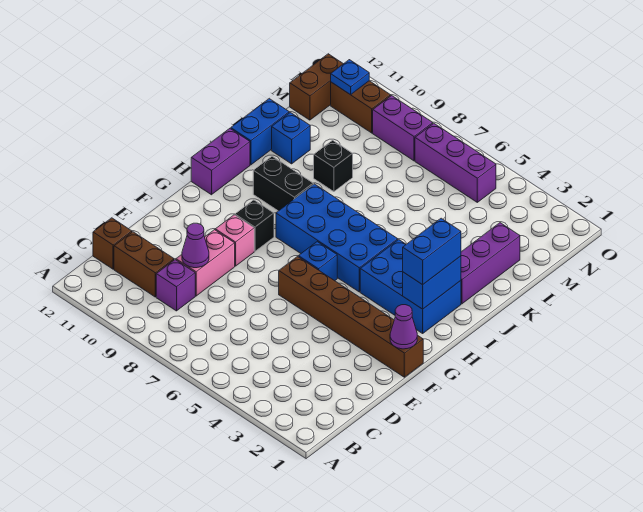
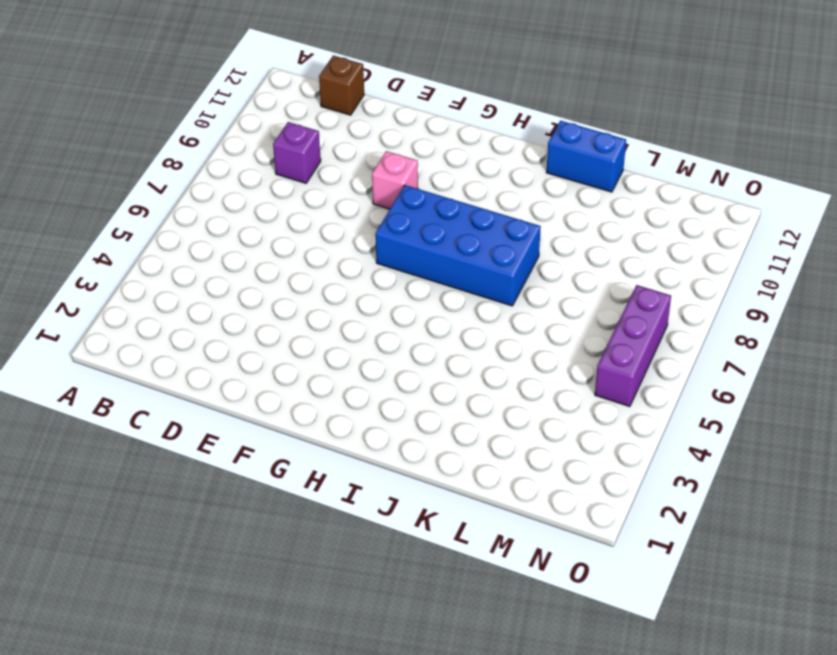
blue 2x4 brick [375,185,541,306] -> blue 2x4 brick turned to [276,184,398,292]
none -> brown 1x2 brick [114,232,174,297]
none -> pink 1x2 brick [176,230,235,296]
none -> brown 1x6 brick [279,257,423,377]

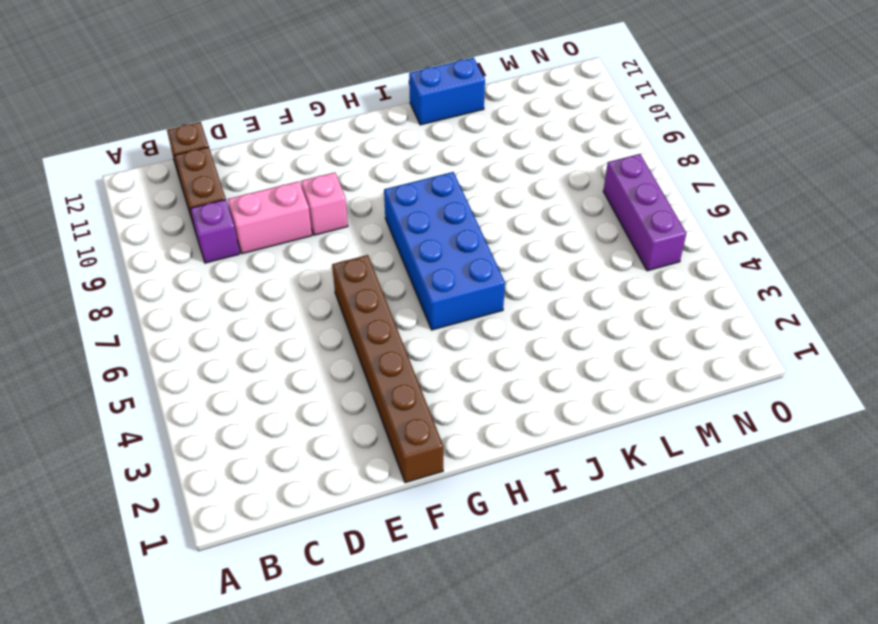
none -> blue 1x1 brick [298,242,337,281]
none -> black 1x1 brick [235,200,274,251]
none -> blue 2x3 brick [360,240,461,333]

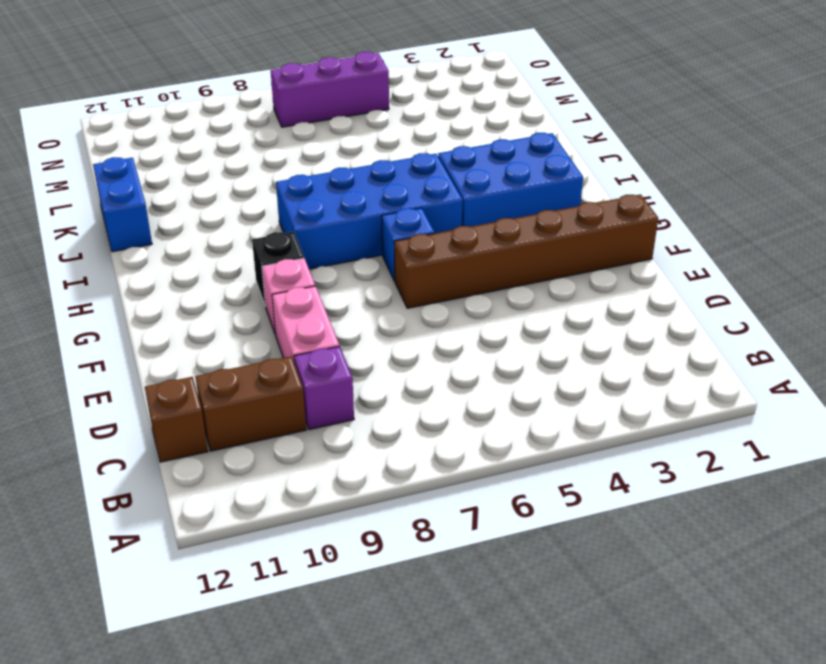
none -> purple 1x2 brick [191,129,250,195]
none -> black 1x2 brick [253,156,313,211]
none -> purple 1x3 brick [461,223,520,304]

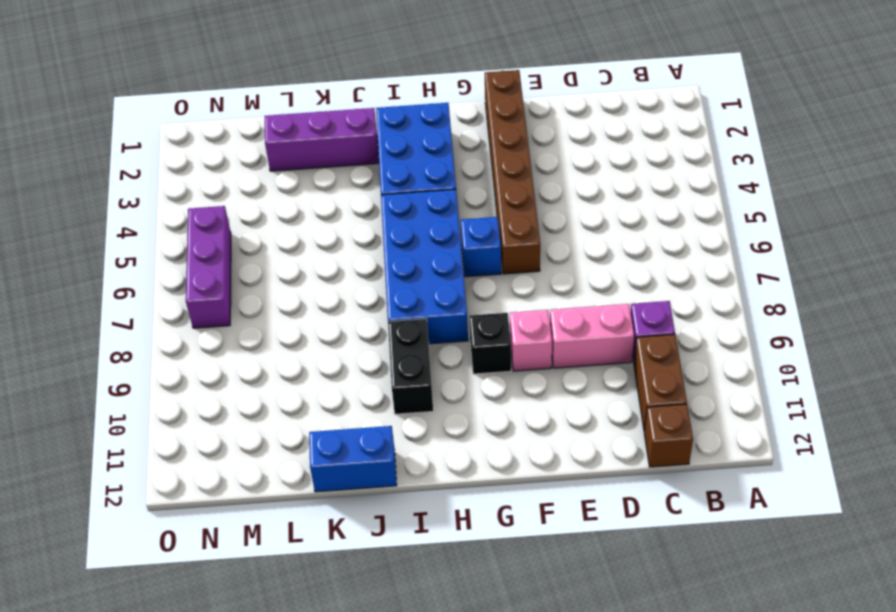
none -> purple 1x2 brick [191,129,250,195]
none -> black 1x1 brick [314,140,353,192]
none -> blue 1x1 brick [272,112,310,164]

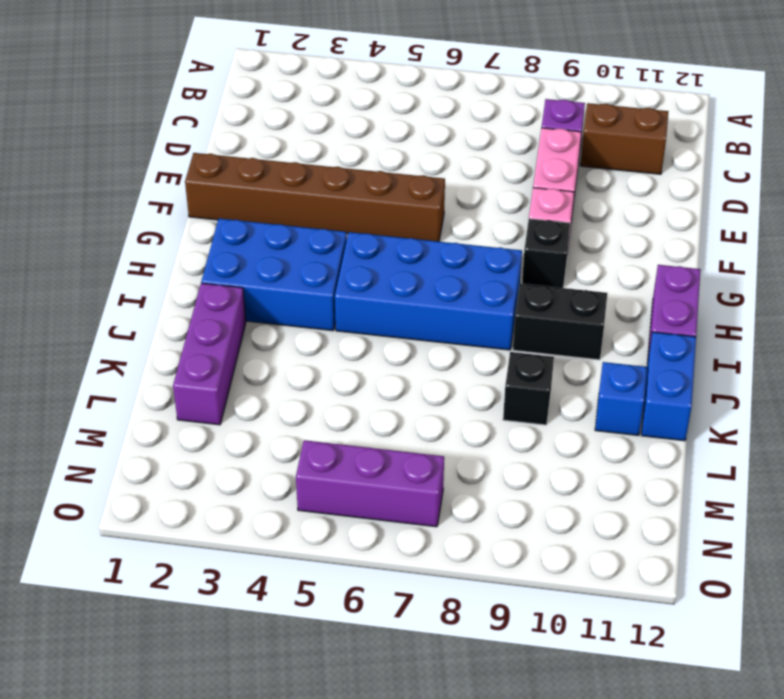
none -> brown 1x1 brick [93,218,132,269]
none -> blue 1x1 brick [298,242,337,281]
none -> brown 1x2 brick [290,54,343,120]

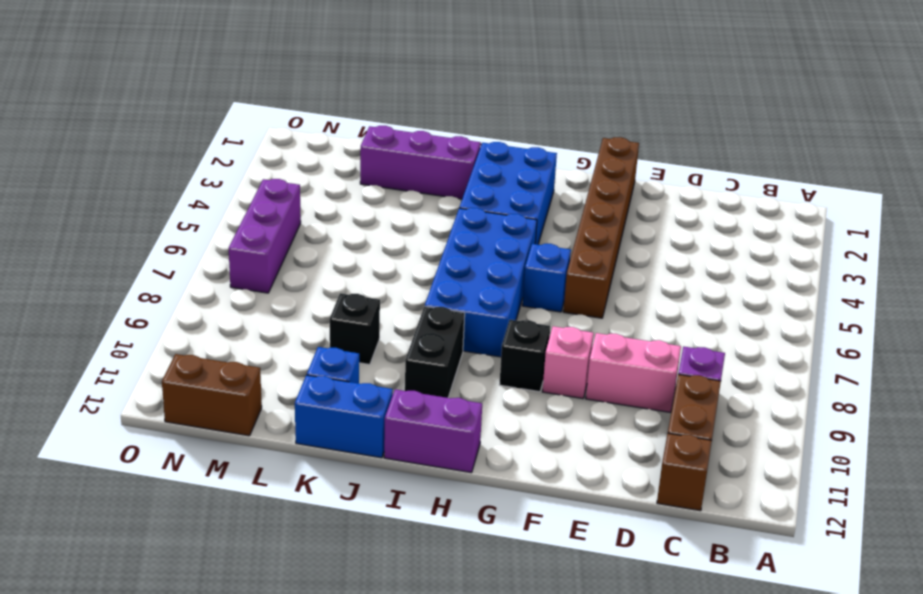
none -> purple 1x2 brick [373,96,433,161]
none -> brown 1x2 brick [331,81,391,133]
none -> purple 1x1 cone [182,223,209,268]

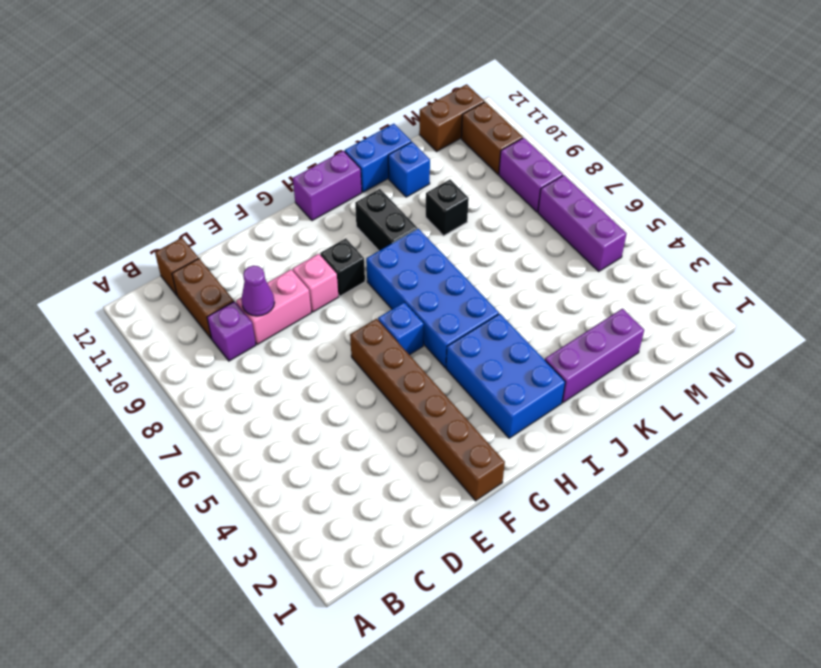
none -> purple 1x1 cone [390,305,417,349]
none -> blue 1x2 brick [403,256,461,309]
none -> blue 1x1 plate [331,60,369,95]

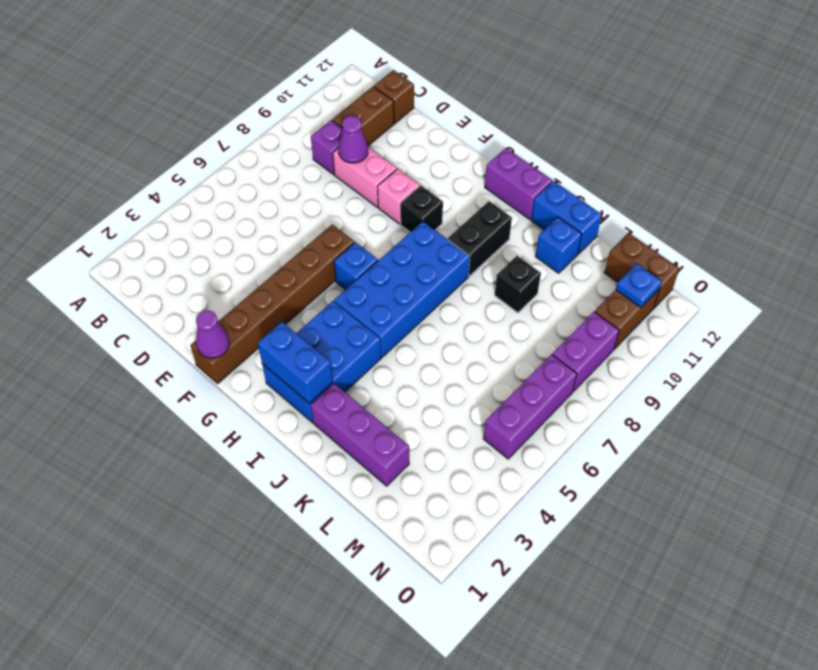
none -> blue 1x2 brick [403,218,461,285]

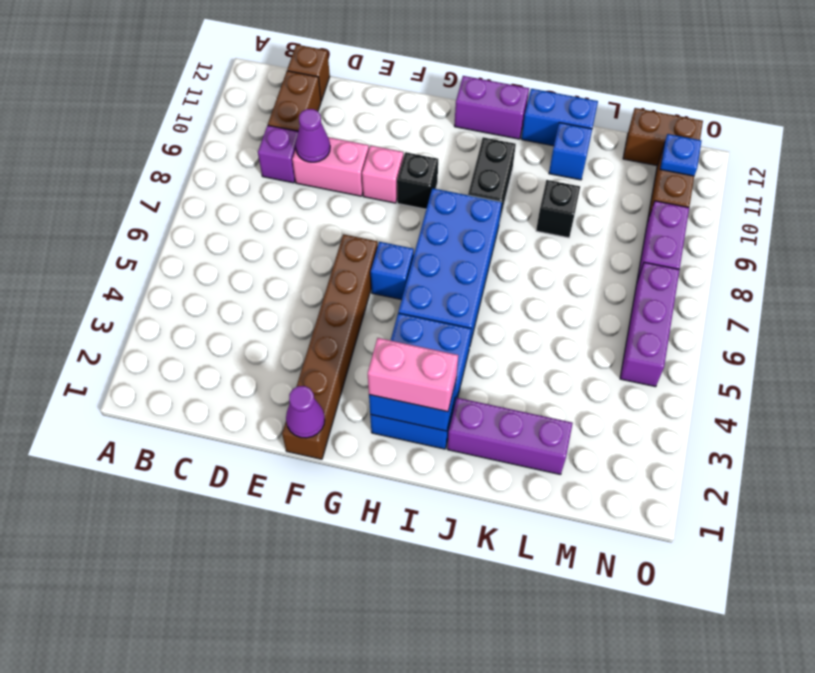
pink 1x2 brick [368,338,458,412] -> blue 1x2 brick [403,218,461,285]

